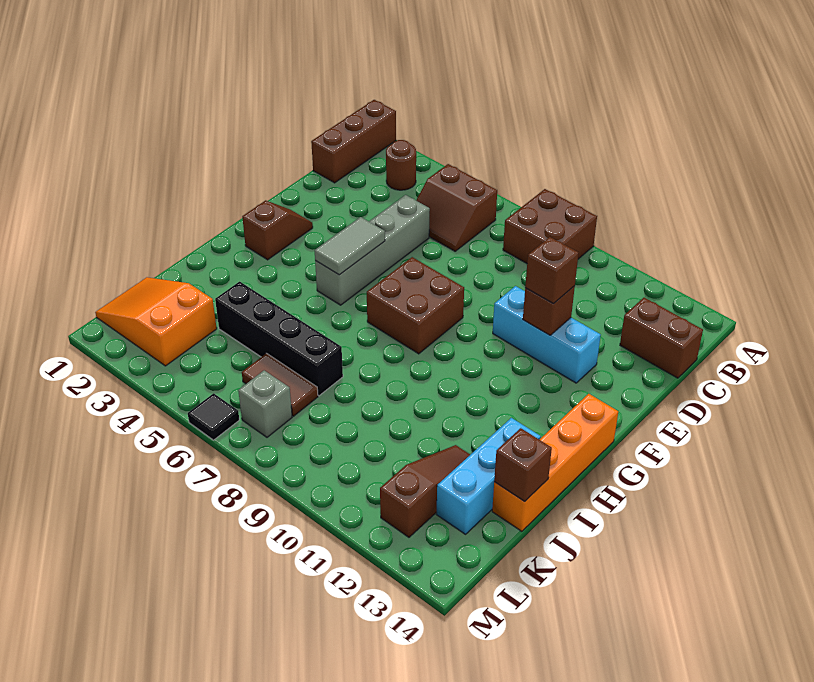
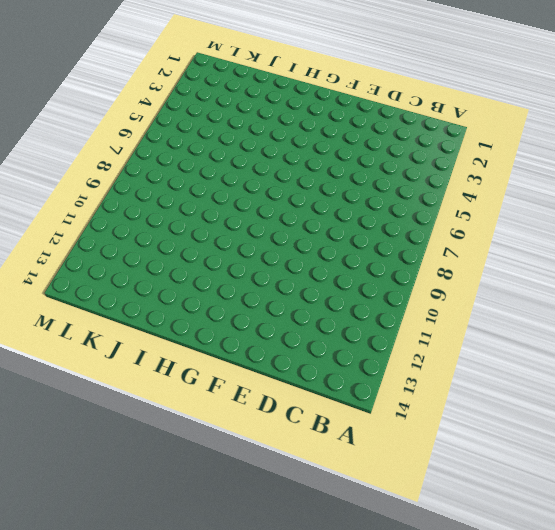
none -> brown 1x3 brick [311,100,396,183]
none -> brown 2x2 brick [503,189,597,263]
none -> brown 1x1 round brick [386,140,416,190]

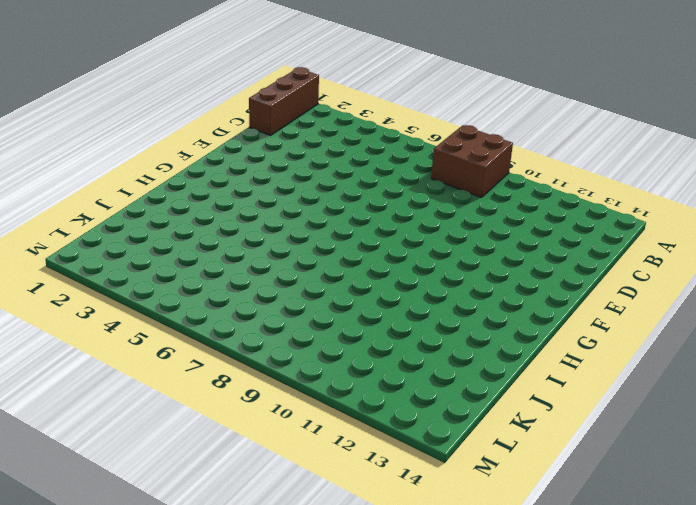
none -> brown 1x1 round brick [386,140,416,190]
none -> brown 2x2 slope [416,164,497,251]
none -> brown 1x2 brick [620,298,703,378]

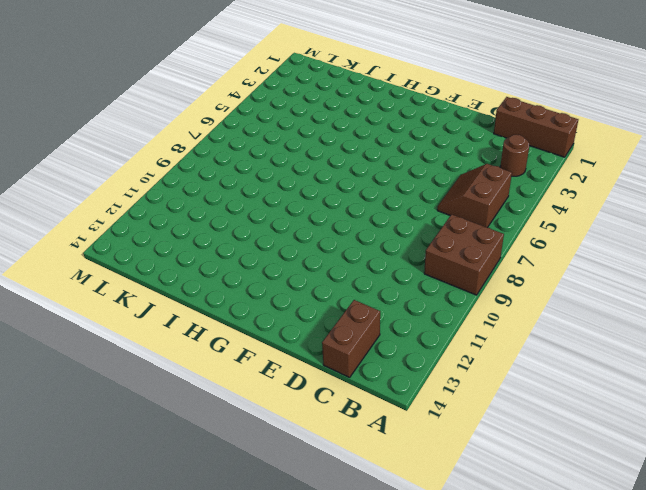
none -> grey 1x4 brick [315,195,430,305]
none -> cyan 1x3 brick [493,286,601,383]
none -> brown 1x2 slope [242,200,313,260]

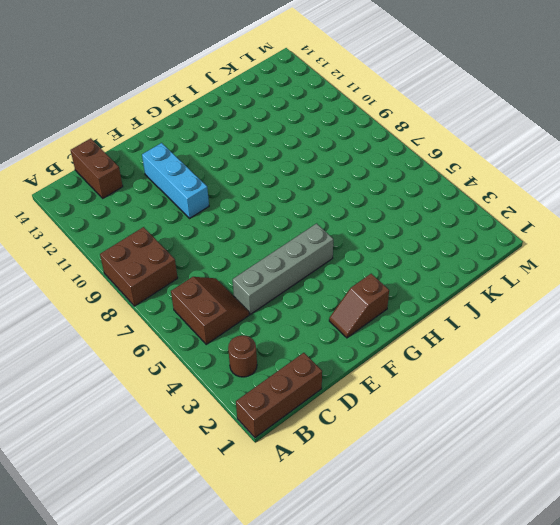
none -> brown 2x2 brick [367,257,464,354]
none -> orange 1x4 brick [492,394,618,531]
none -> cyan 1x3 brick [436,418,541,534]

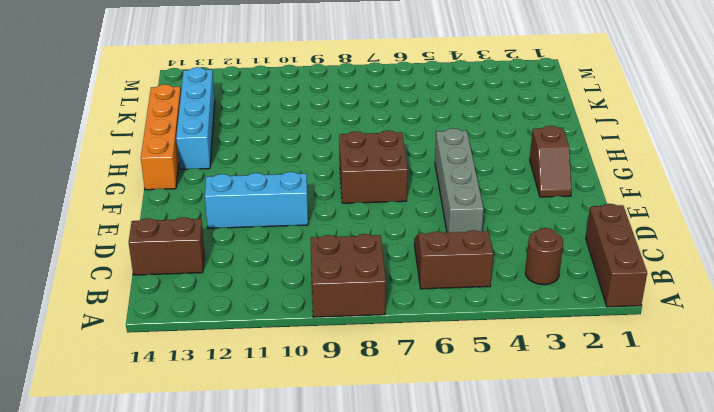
cyan 1x4 brick [176,67,215,169] -> cyan 1x3 brick [436,418,541,534]
none -> black 1x4 brick [215,282,343,396]
none -> brown 1x3 slope [380,445,470,537]
none -> orange 2x3 slope [95,277,217,366]

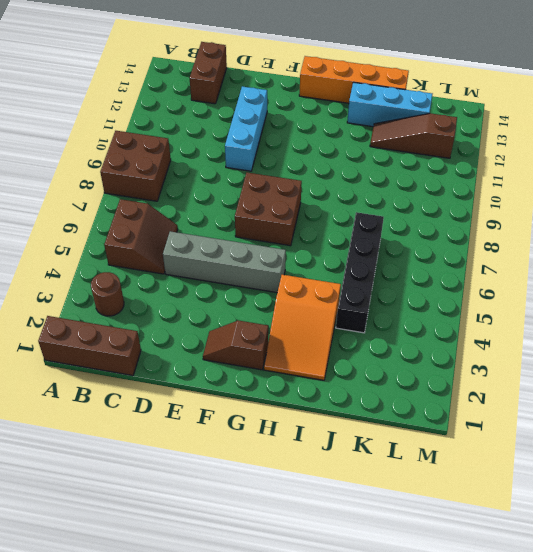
orange 2x3 slope [264,275,341,380] -> orange 2x3 slope moved to [95,277,217,366]
none -> brown 1x2 tile [242,353,318,416]
none -> grey 1x1 brick [238,370,292,437]
none -> black 1x1 tile [188,393,239,440]

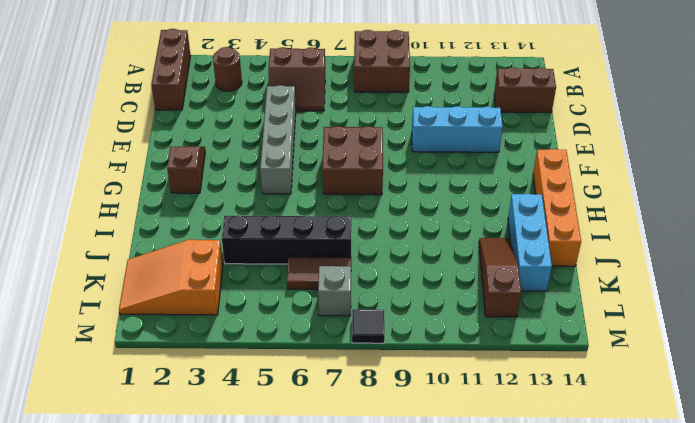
black 1x1 tile [352,309,385,343] -> black 1x1 tile moved to [188,393,239,440]
none -> brown 1x1 brick [523,286,575,335]
none -> grey 1x2 tile [315,217,385,275]
none -> brown 1x1 brick [494,428,552,501]

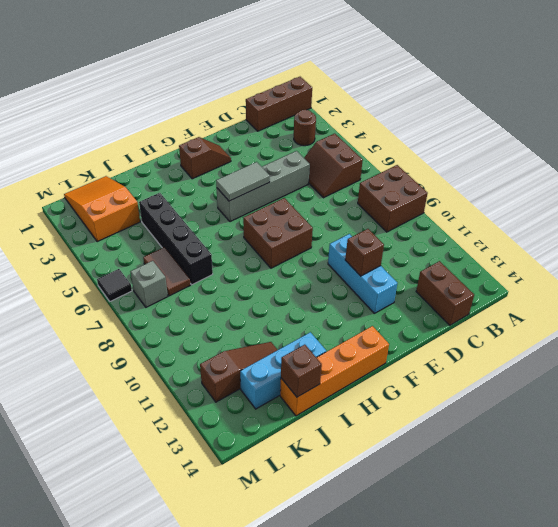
none -> brown 1x1 brick [525,237,578,304]

